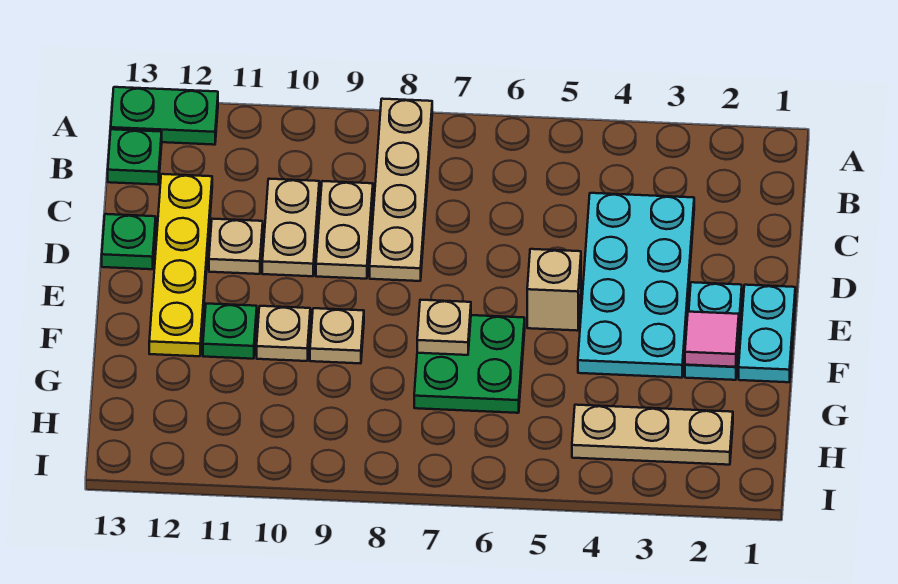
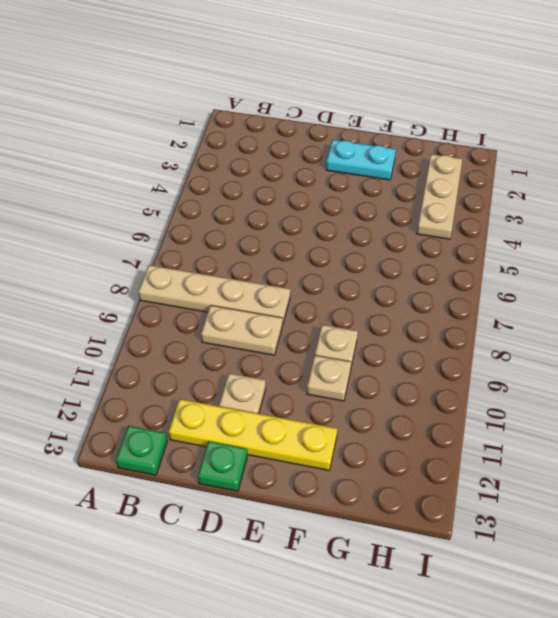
none -> green 1x2 plate [111,87,218,145]
none -> cyan 2x4 plate [578,193,694,378]
none -> tan 1x2 plate [262,179,319,276]

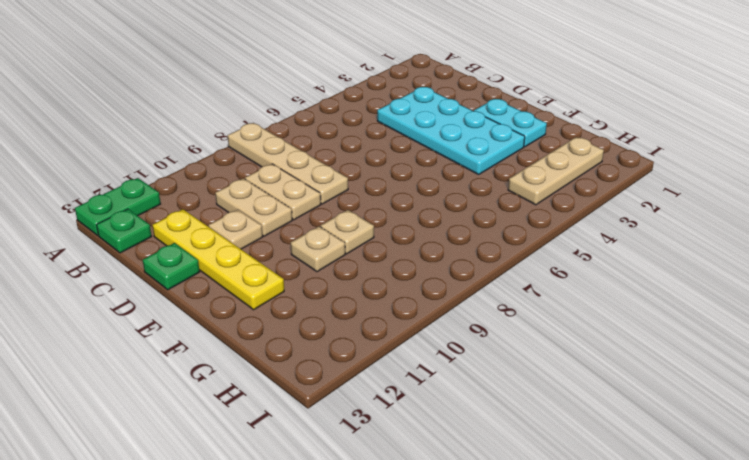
none -> cyan 1x2 plate [739,285,795,382]
none -> tan 1x1 brick [527,249,581,331]
none -> green 2x2 plate [414,315,525,413]

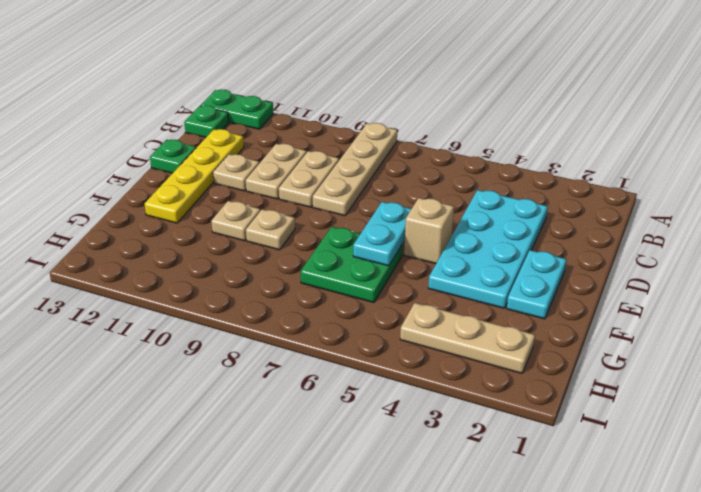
cyan 1x2 plate [353,202,411,266] -> cyan 1x2 plate moved to [739,285,795,382]
none -> green 1x1 plate [203,304,257,359]
none -> pink 1x1 tile [685,312,739,367]
none -> tan 1x1 plate [417,300,471,355]

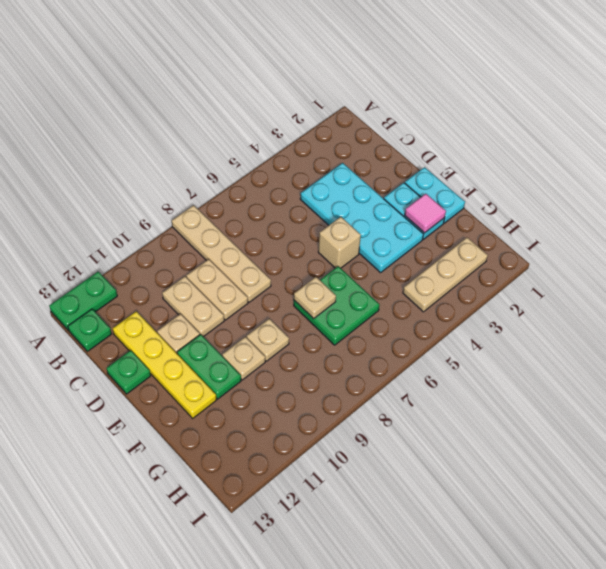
green 1x2 plate [177,334,241,399] -> green 1x1 plate [203,304,257,359]

